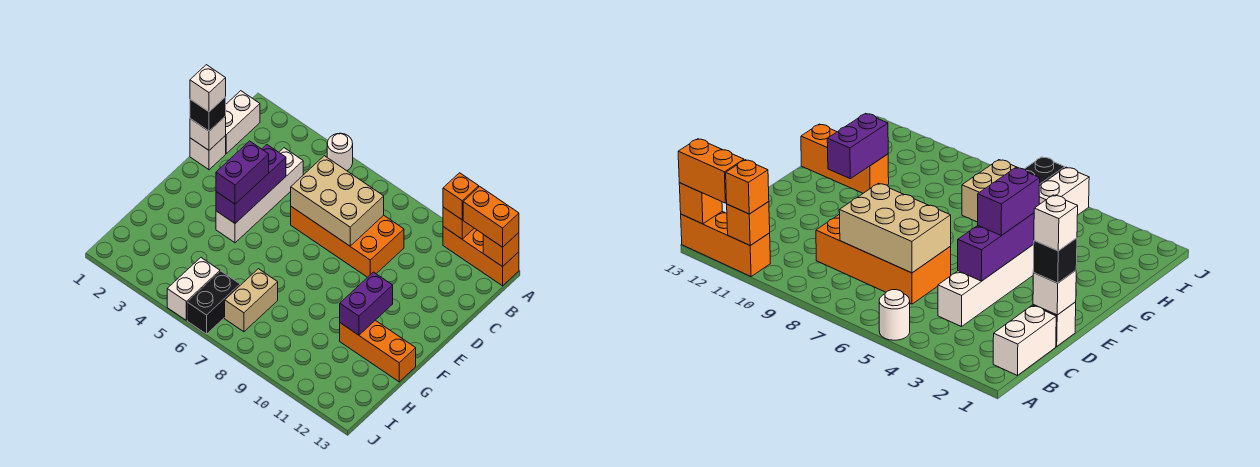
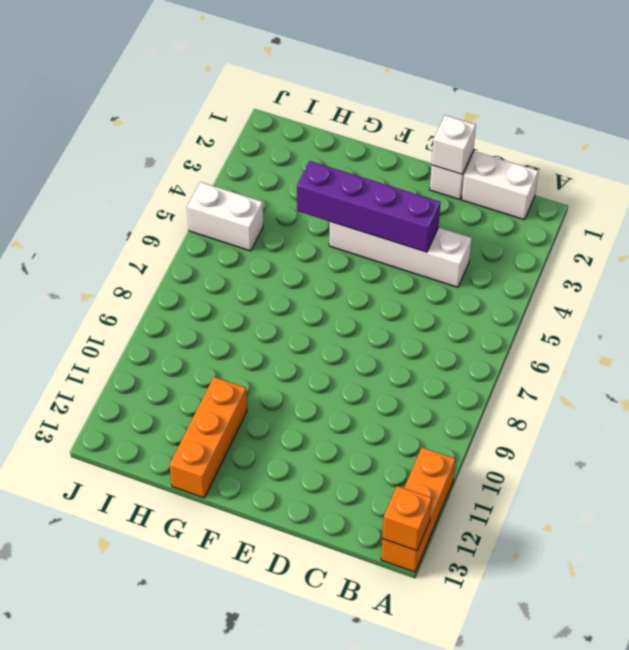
purple 1x4 brick [297,161,441,252] -> purple 1x3 brick [216,145,286,223]
none -> white 1x1 round brick [327,133,353,171]
none -> orange 2x4 brick [291,207,404,277]
none -> tan 1x2 brick [225,269,278,332]

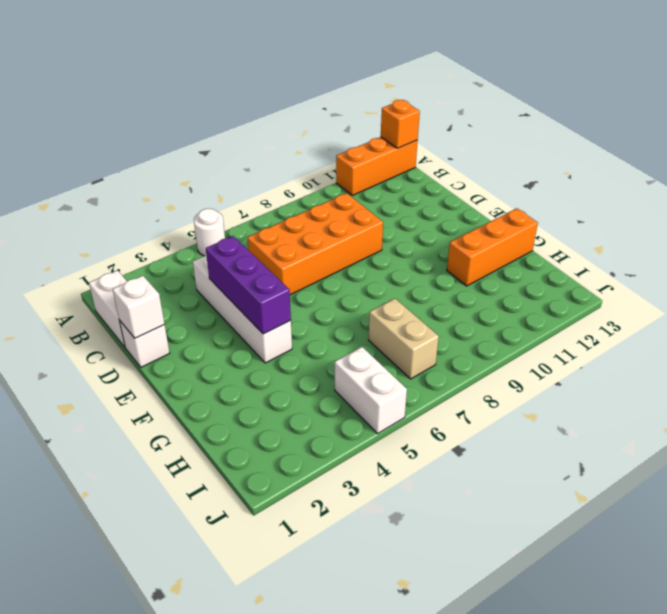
none -> black 1x2 brick [187,271,240,334]
none -> orange 1x1 brick [443,207,474,239]
none -> tan 2x3 brick [291,156,384,246]

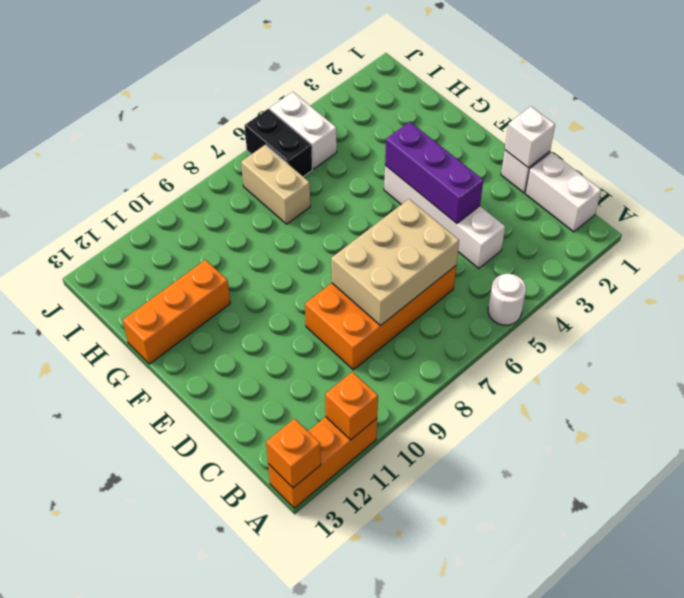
none -> purple 1x2 brick [340,272,393,335]
none -> orange 1x1 brick [443,173,479,220]
none -> orange 1x2 brick [463,186,519,247]

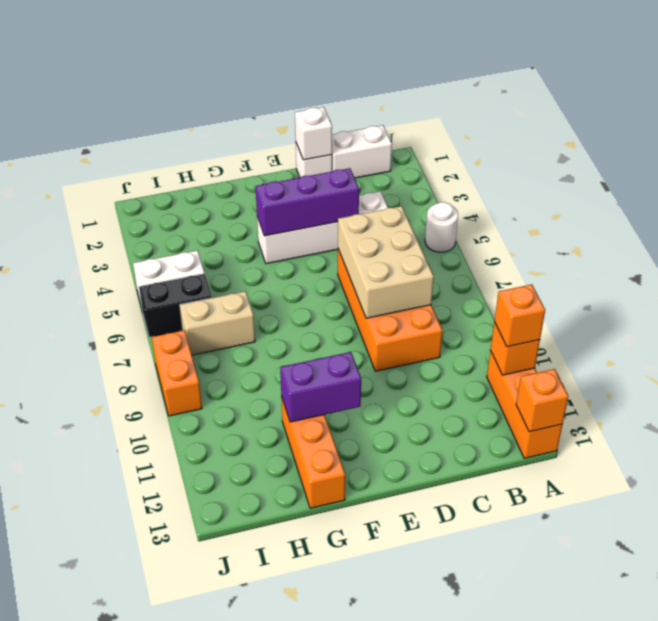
orange 1x2 brick [152,330,202,416] -> orange 1x2 brick moved to [463,186,519,247]
none -> black 1x1 brick [190,97,226,131]
none -> purple 1x2 brick [216,141,269,204]
none -> white 1x1 brick [190,65,226,112]

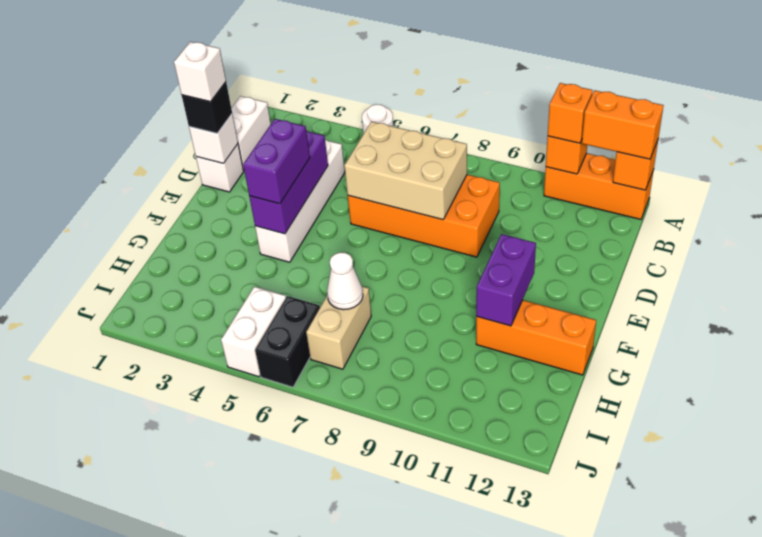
white 1x1 cone [327,252,363,310] -> none

